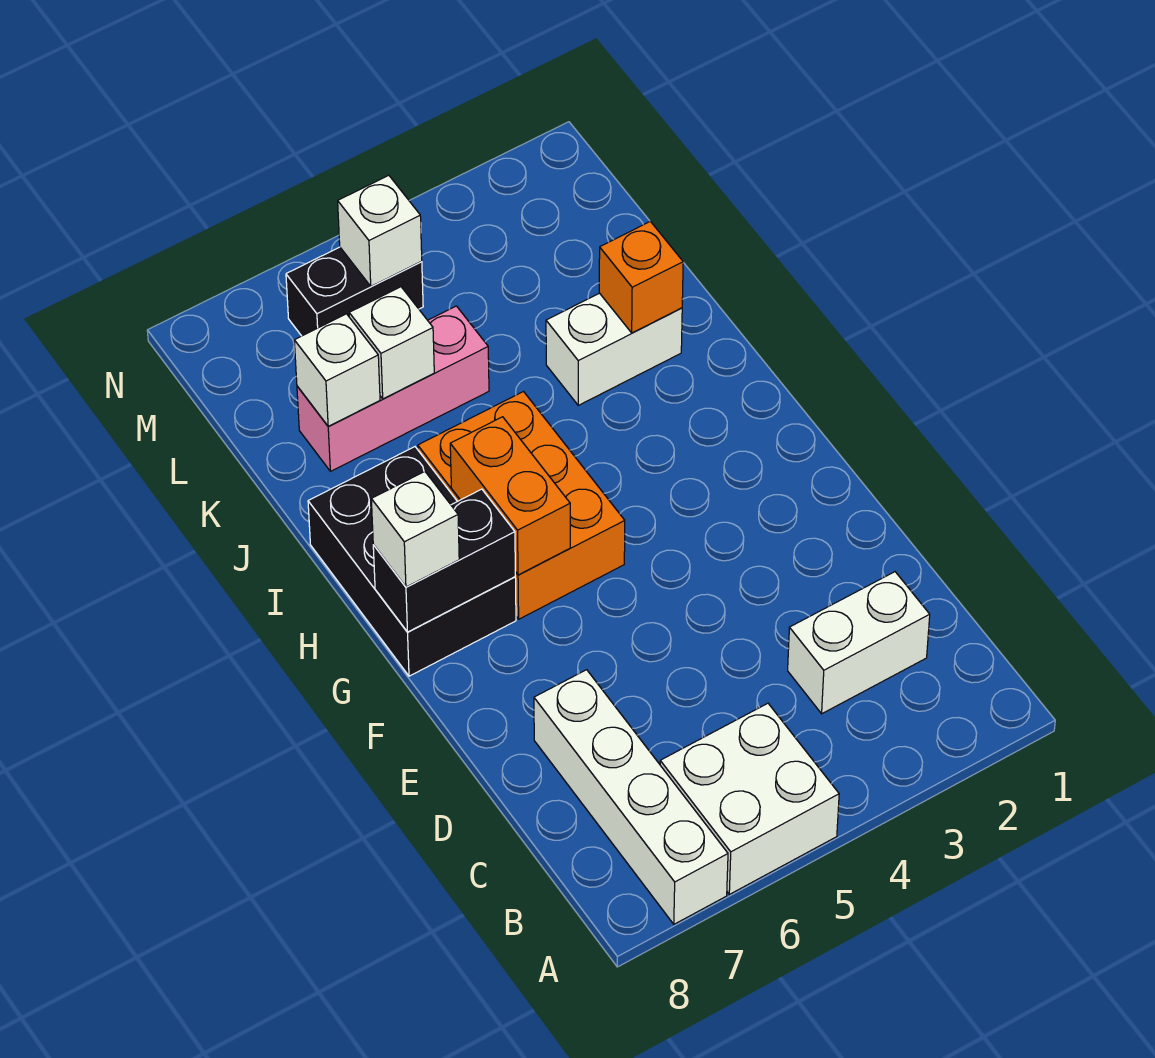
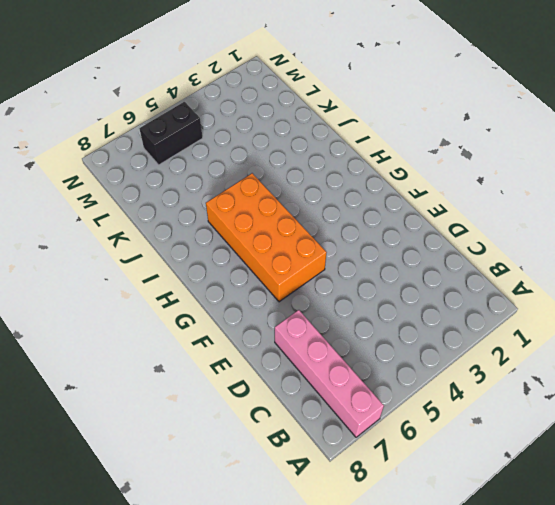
pink 1x4 brick [275,310,384,437] -> white 1x4 brick [534,670,728,924]
orange 2x4 brick [206,173,327,302] -> orange 2x3 brick [418,392,625,619]
none -> white 2x2 brick [660,703,839,894]
none -> white 1x2 brick [788,572,930,714]
none -> black 2x3 brick [308,447,516,676]

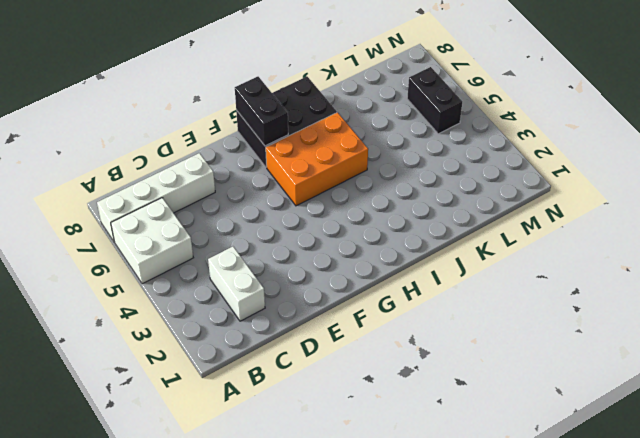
none -> white 1x2 brick [546,293,682,405]
none -> pink 1x3 brick [297,306,489,471]
none -> orange 1x2 brick [450,417,570,575]

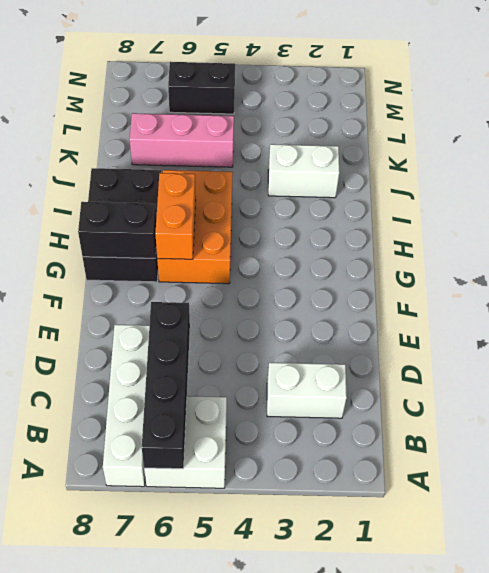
black 1x4 brick [142,302,190,469] -> none
none -> orange 1x1 brick [599,221,683,333]
none -> white 1x1 brick [349,287,434,399]
none -> white 1x1 brick [294,314,380,426]

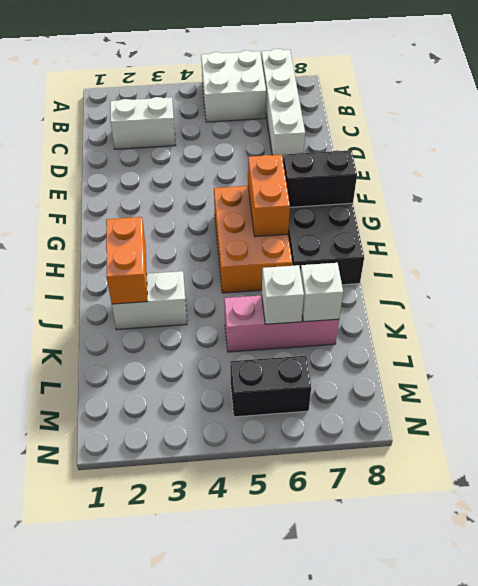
orange 1x2 brick [106,217,147,304] -> orange 1x1 brick [599,221,683,333]
none -> white 1x1 brick [338,175,422,286]
none -> white 1x1 brick [371,472,459,587]

